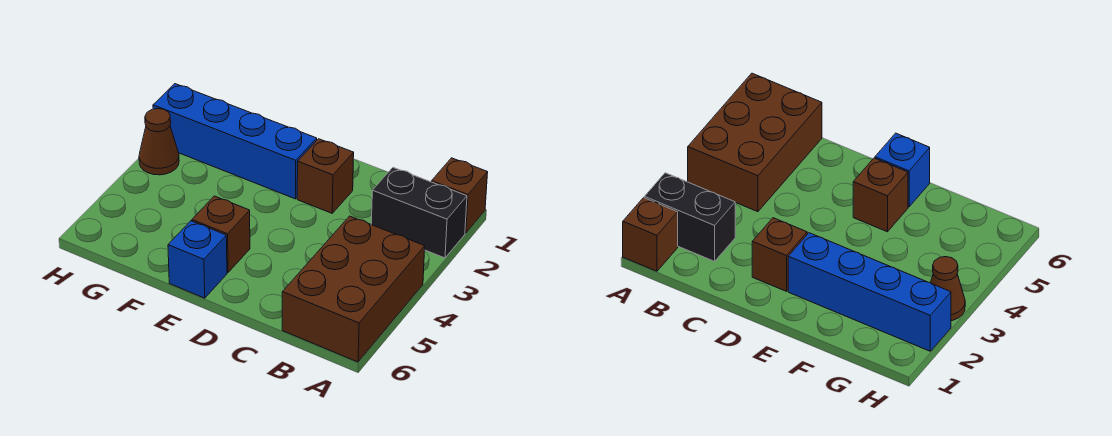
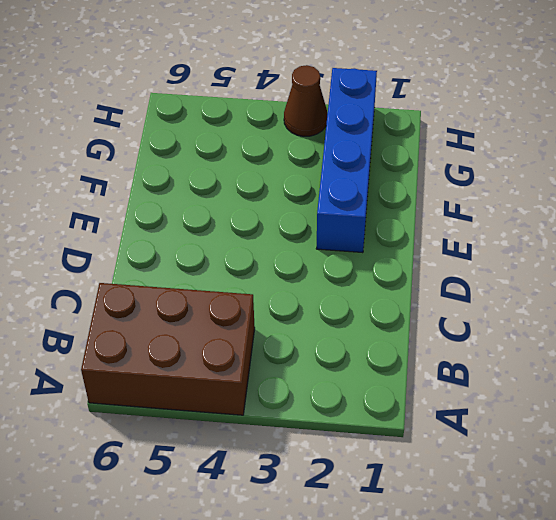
none -> brown 1x1 brick [432,158,488,233]
none -> black 1x2 brick [371,168,467,258]

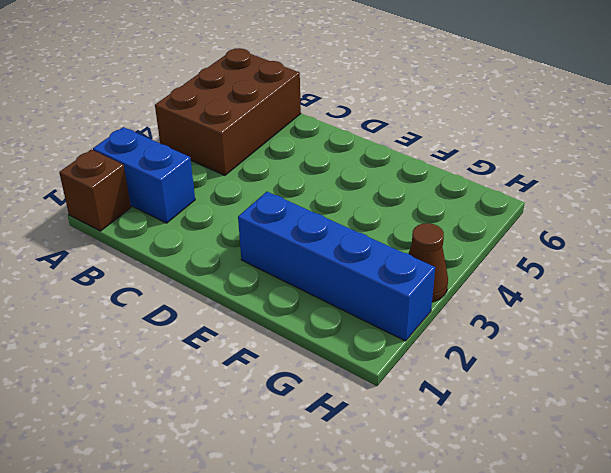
blue 1x2 brick [93,127,195,223] -> black 1x2 brick [371,168,467,258]
none -> brown 1x1 brick [297,139,354,213]
none -> brown 1x1 brick [192,196,250,273]

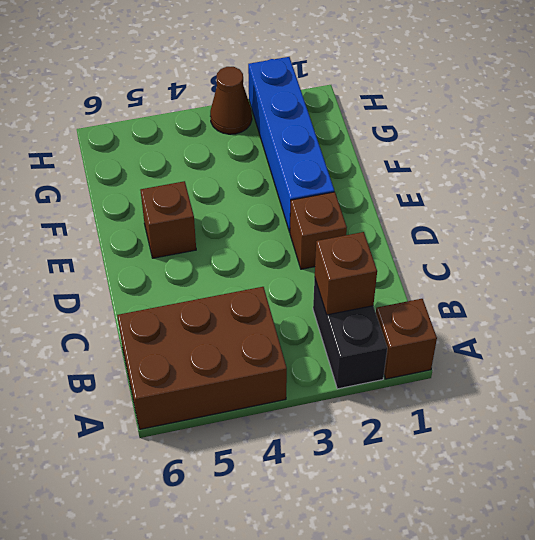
brown 1x1 brick [315,232,377,315] -> none
none -> blue 1x1 brick [168,221,227,298]

